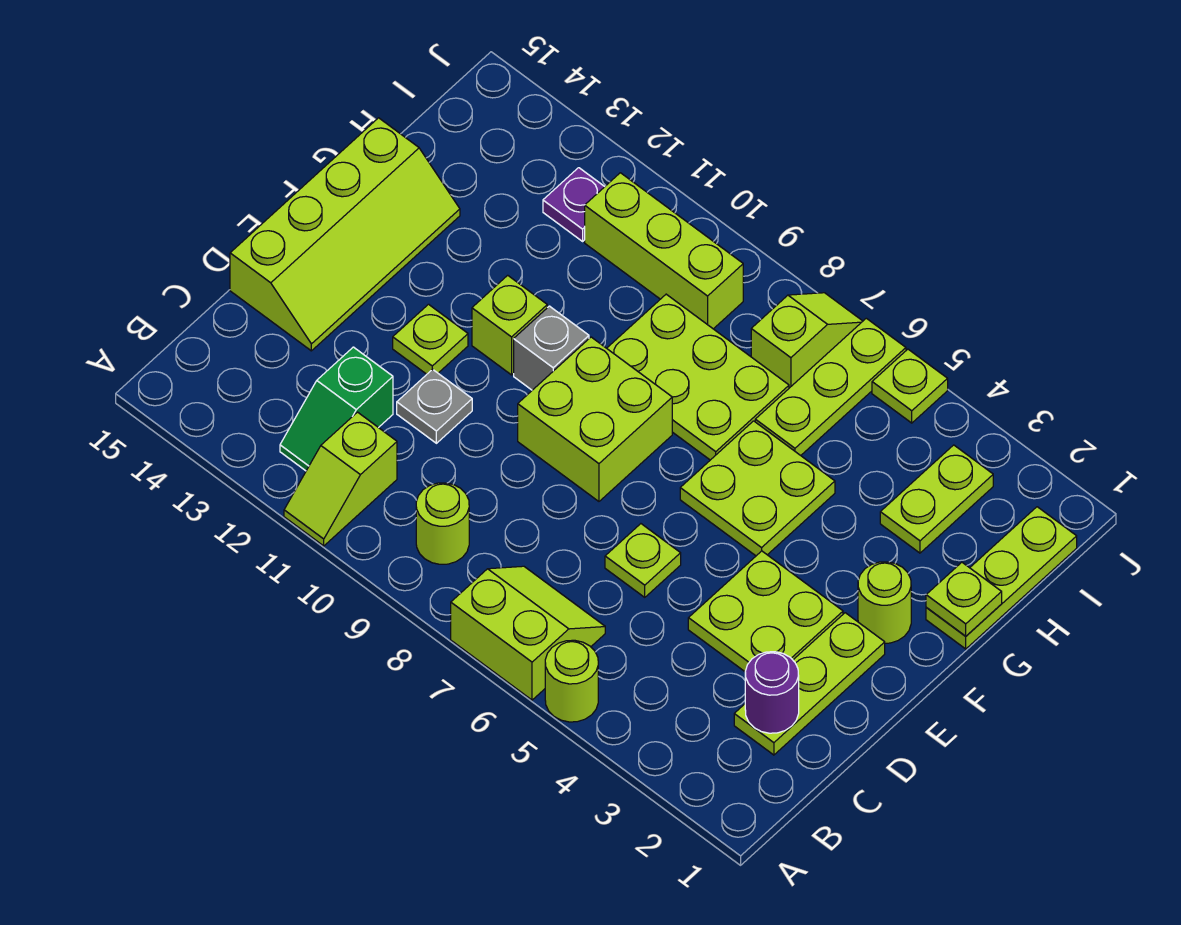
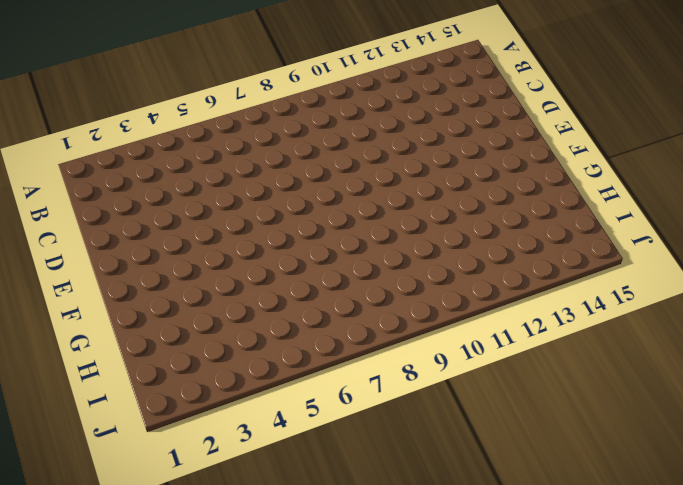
none -> lime 1x1 round brick [545,640,598,722]
none -> lime 2x2 slope [451,566,605,700]
none -> lime 1x2 slope [284,412,397,546]

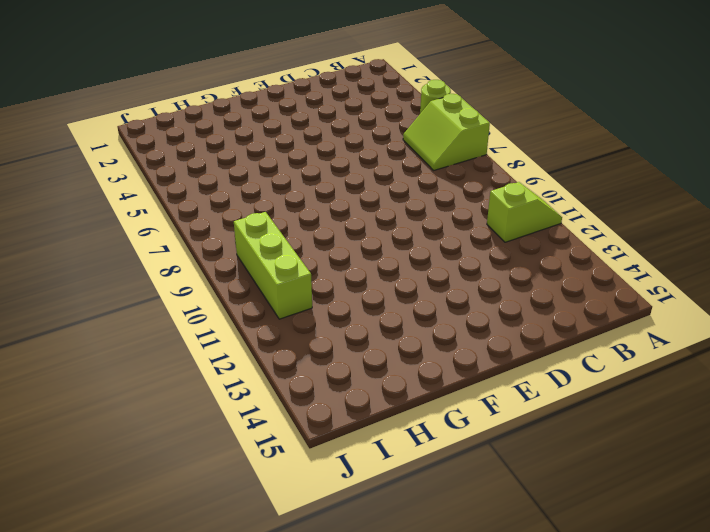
none -> lime 1x1 round brick [416,483,469,564]
none -> green 1x2 slope [280,347,393,471]
none -> lime 1x3 plate [734,613,885,755]

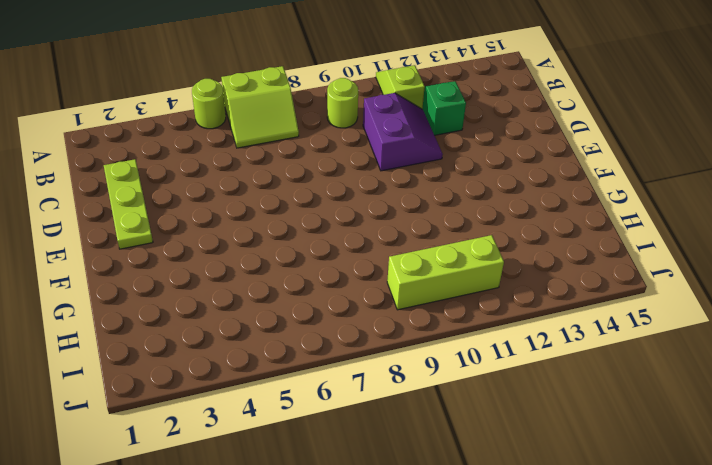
purple 2x2 slope [363,93,443,171] -> grey 1x1 plate [397,369,472,443]
none -> lime 2x2 plate [688,551,843,671]
none -> lime 1x1 plate [605,524,681,597]
none -> lime 2x4 slope [230,118,460,351]

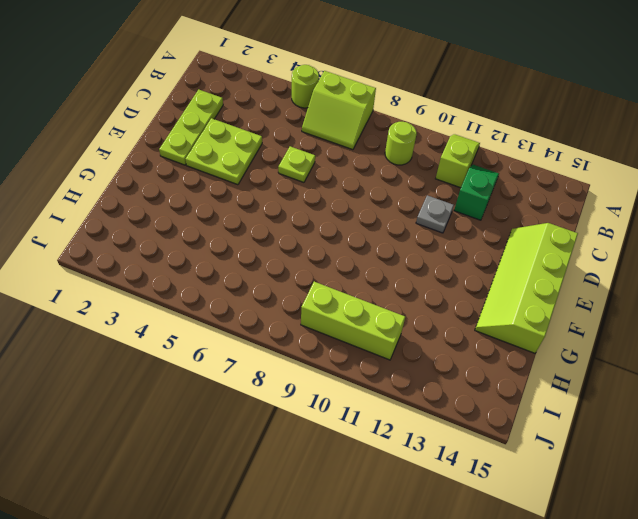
none -> lime 2x2 brick [518,337,672,501]
none -> lime 1x1 plate [393,304,468,374]
none -> lime 1x1 round brick [858,562,911,643]

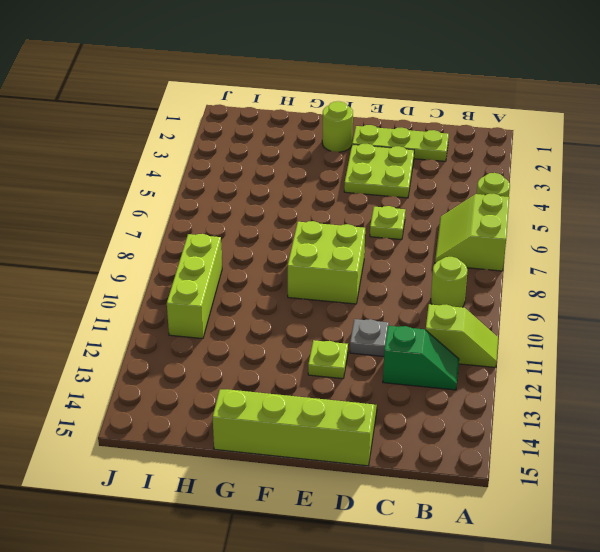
none -> lime 2x2 plate [680,421,835,556]
none -> grey 1x1 brick [514,306,589,390]
none -> lime 1x1 brick [472,275,547,375]

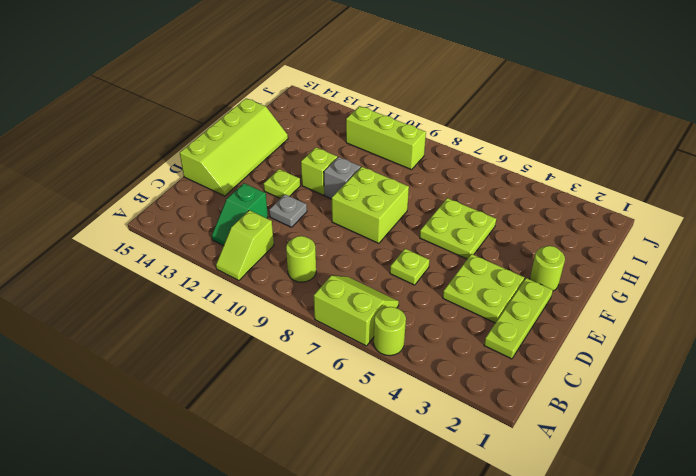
none -> lime 1x3 plate [926,507,1077,649]
none -> lime 2x3 plate [607,294,789,460]
none -> lime 1x2 plate [880,445,993,553]

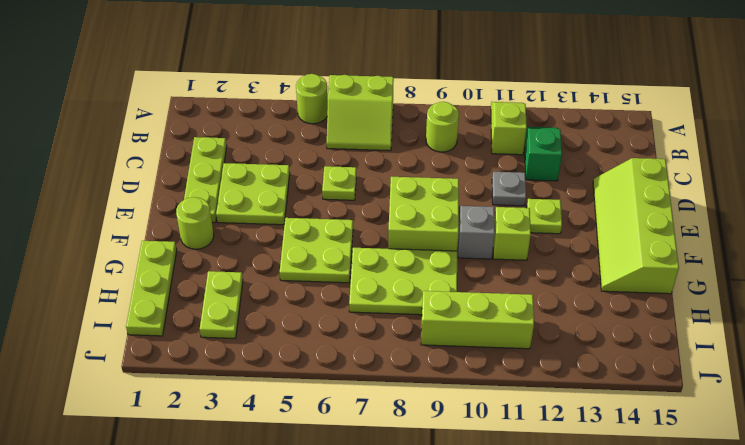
none -> lime 1x3 plate [755,318,906,455]
none -> lime 1x2 slope [751,293,863,388]
none -> purple 1x1 plate [543,168,604,241]

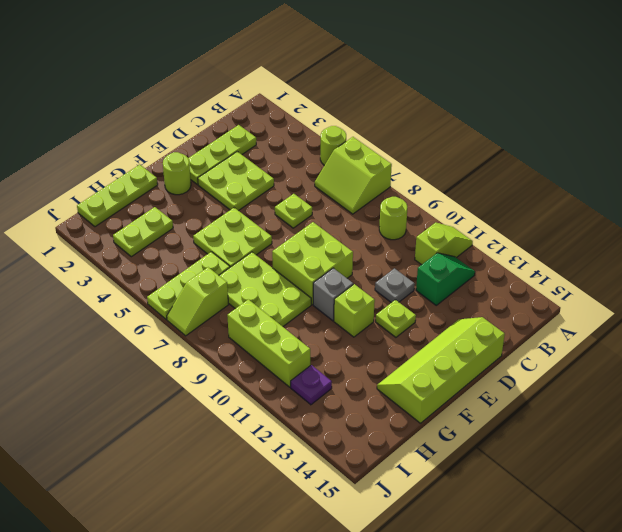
none -> lime 1x1 plate [872,349,948,423]
none -> purple 1x1 round brick [745,652,799,733]
none -> lime 1x1 plate [926,562,1002,636]

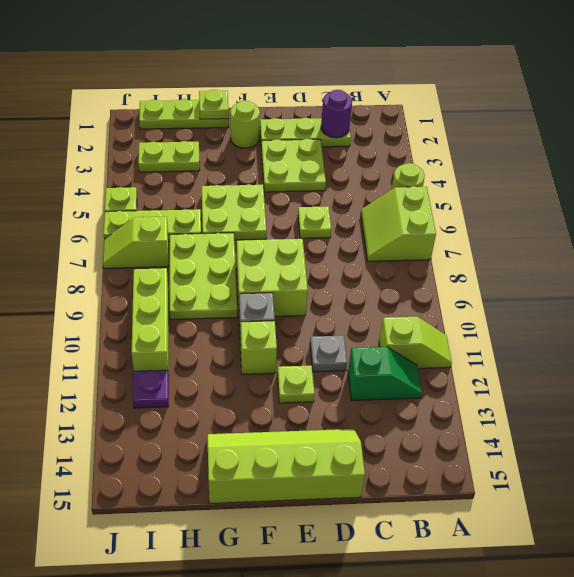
none -> lime 1x1 round brick [416,483,469,564]

